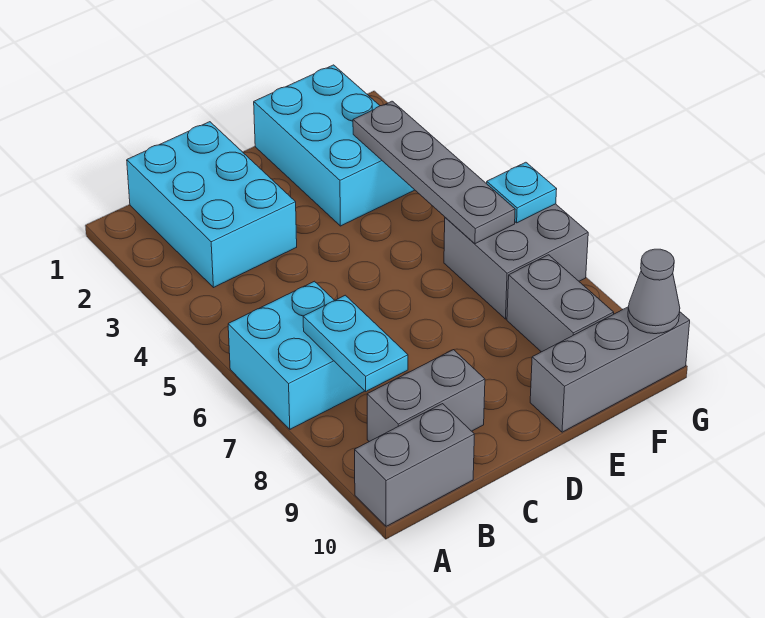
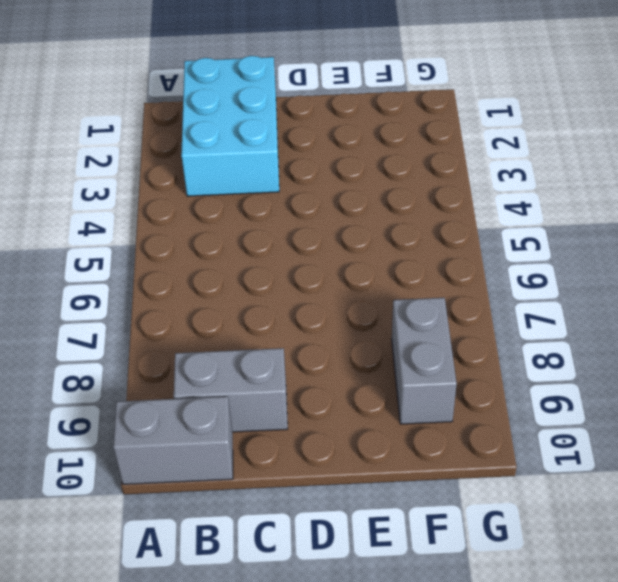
none -> cyan 2x2 brick [228,281,364,429]
none -> cyan 2x3 brick [254,65,414,226]
none -> grey 1x3 brick [530,307,690,432]

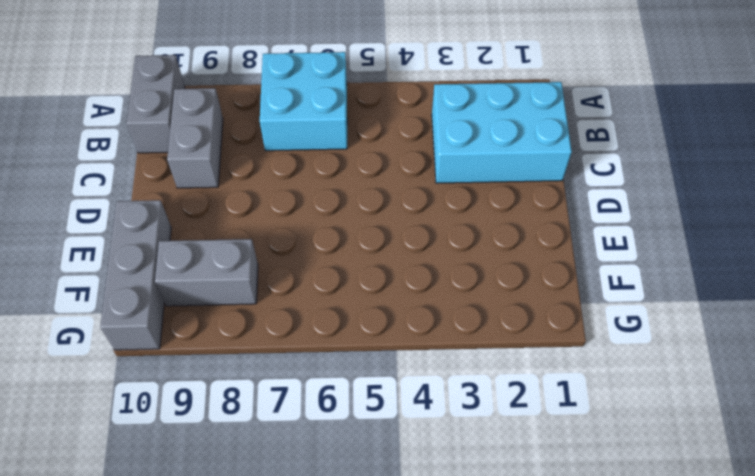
none -> cyan 2x3 brick [254,65,414,226]
none -> grey 2x2 brick [444,204,588,319]
none -> cyan 1x2 plate [303,295,408,391]

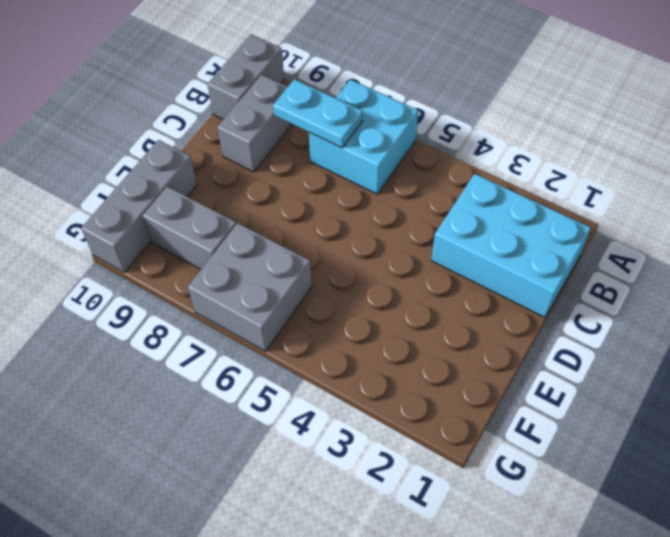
none -> cyan 2x3 brick [254,65,414,226]
none -> grey 1x4 plate [353,101,515,244]
none -> cyan 1x1 plate [487,162,557,223]

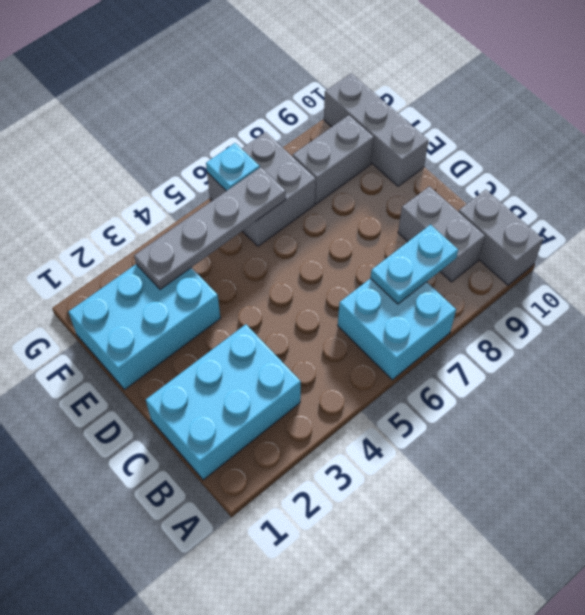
none -> grey 1x1 cone [628,249,680,334]

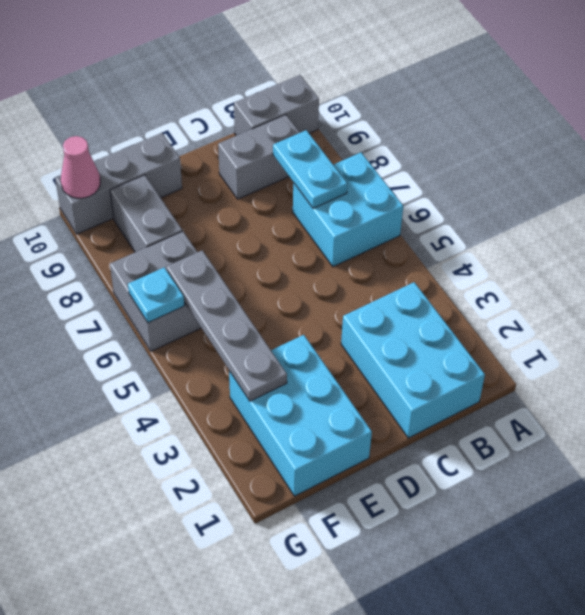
pink 1x1 cone [61,136,100,198] -> grey 1x1 cone [628,249,680,334]

